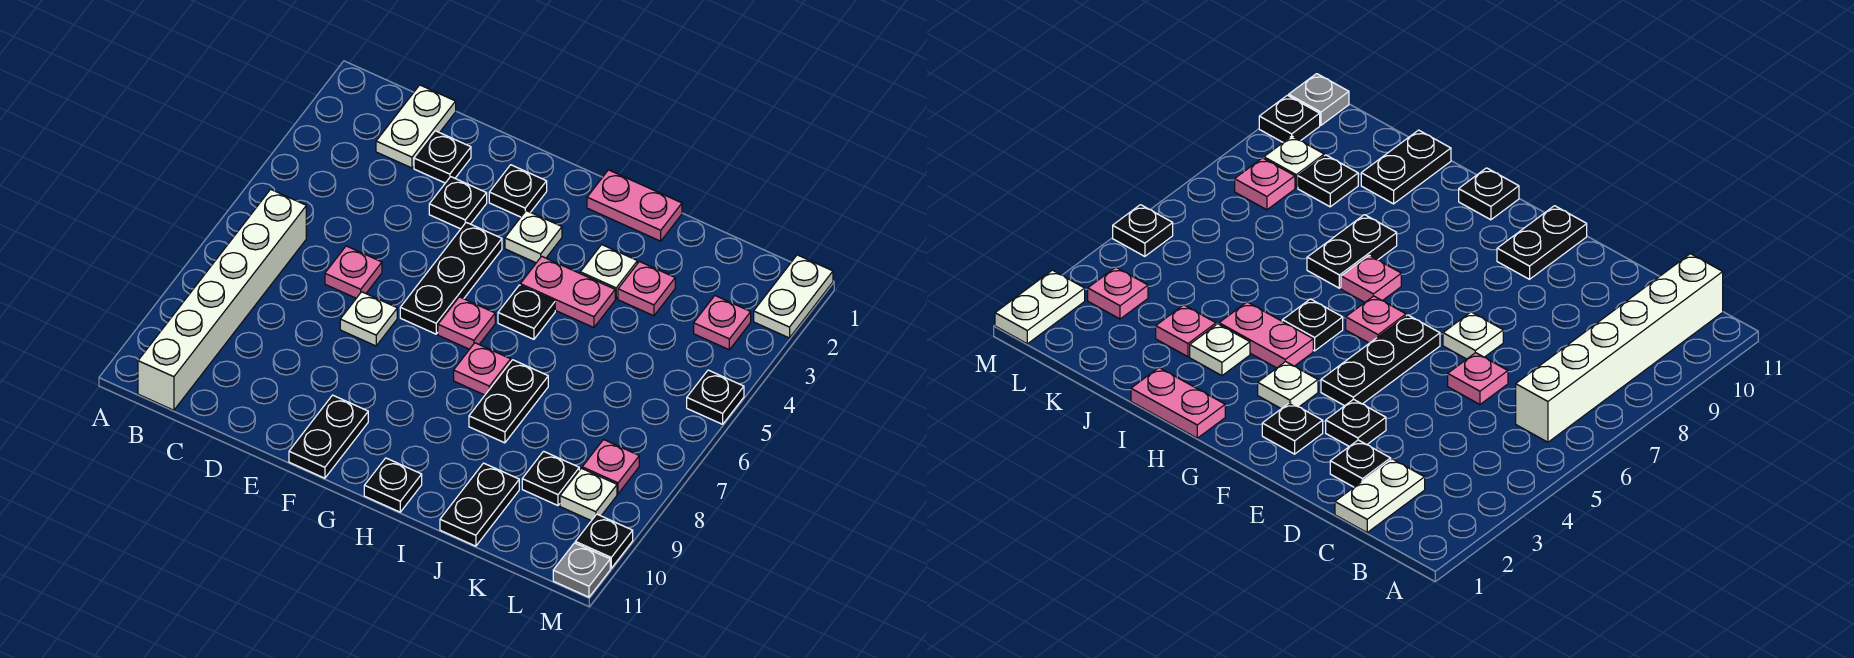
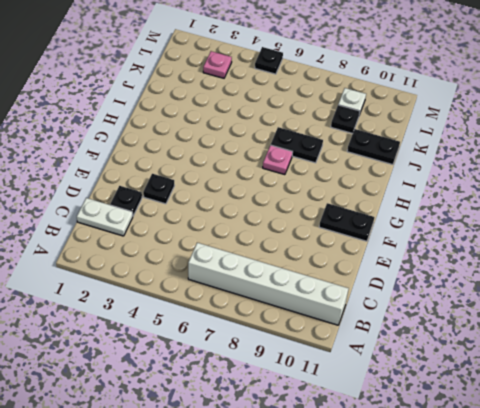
none -> pink 1x1 plate [325,246,382,298]
none -> white 1x1 plate [340,292,397,346]
none -> black 1x1 plate [489,165,547,217]

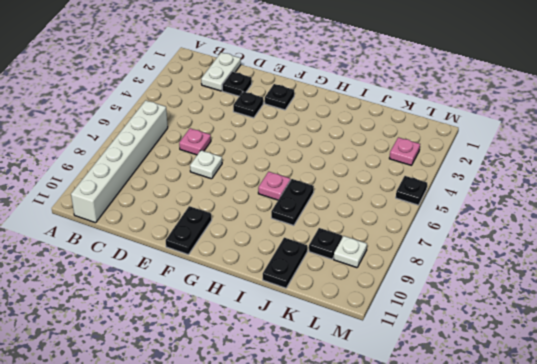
none -> black 1x3 plate [400,222,502,334]
none -> white 1x1 plate [505,211,562,263]
none -> pink 1x1 plate [438,297,495,349]

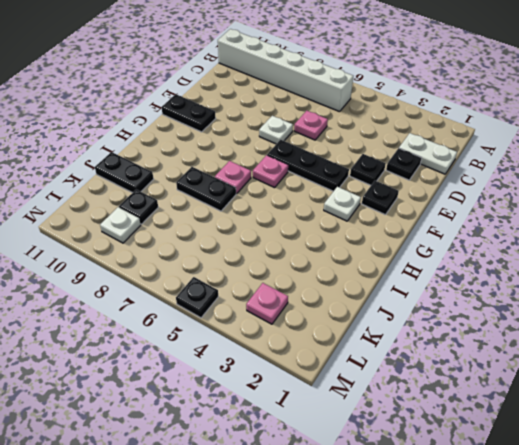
none -> pink 1x2 plate [587,170,682,241]
none -> pink 1x2 plate [520,256,615,328]
none -> black 1x1 plate [498,285,555,339]

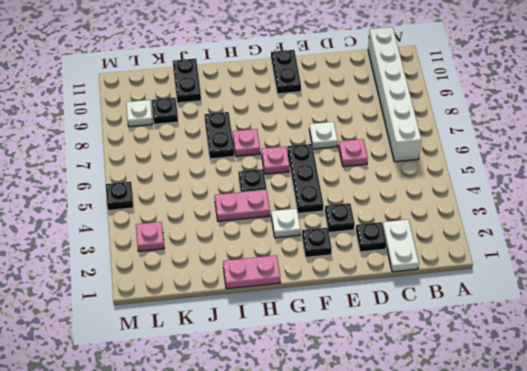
none -> black 1x1 plate [364,458,422,512]
none -> white 1x1 plate [580,245,637,299]
none -> pink 1x1 plate [618,262,675,316]

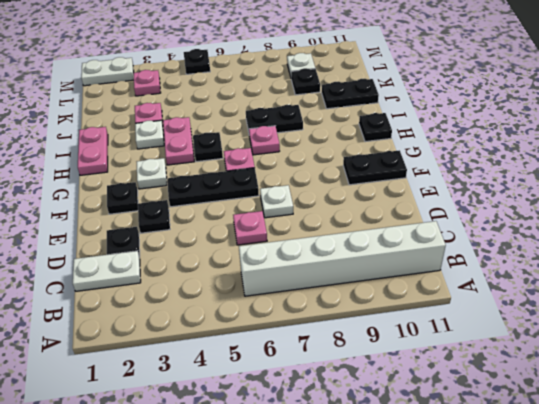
none -> pink 1x1 plate [582,440,639,494]
none -> black 1x1 plate [575,514,633,568]
none -> grey 1x1 plate [553,543,610,597]

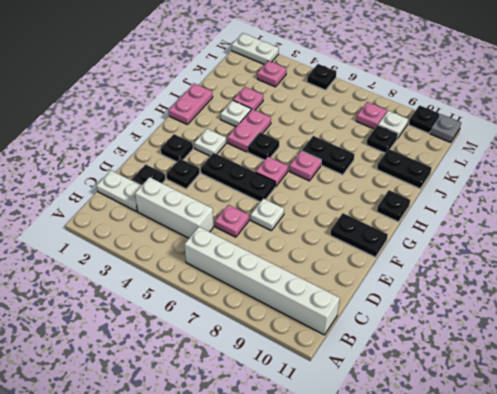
white 1x3 brick [135,177,214,238] -> none

